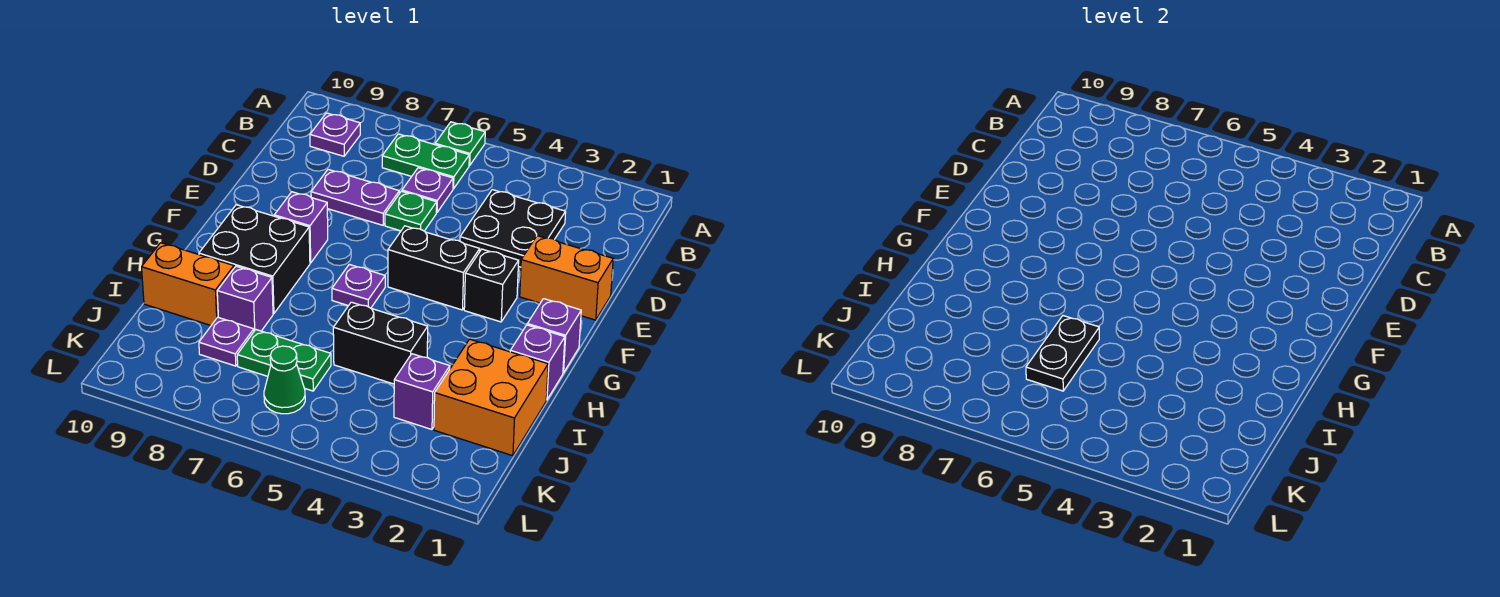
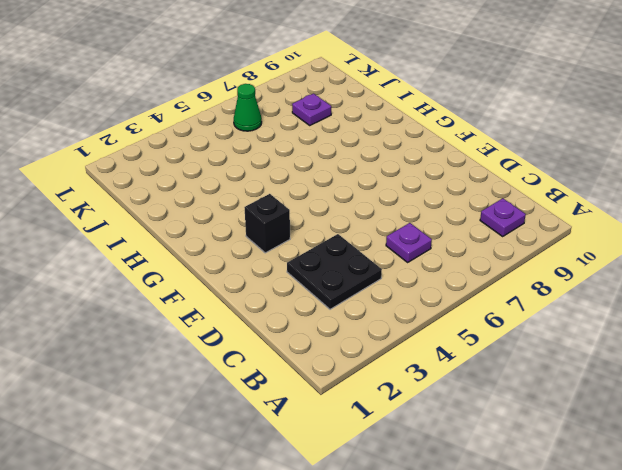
none -> green 1x1 plate [435,122,485,165]
none -> green 1x2 plate [382,134,469,189]
none -> green 1x1 plate [385,191,437,231]

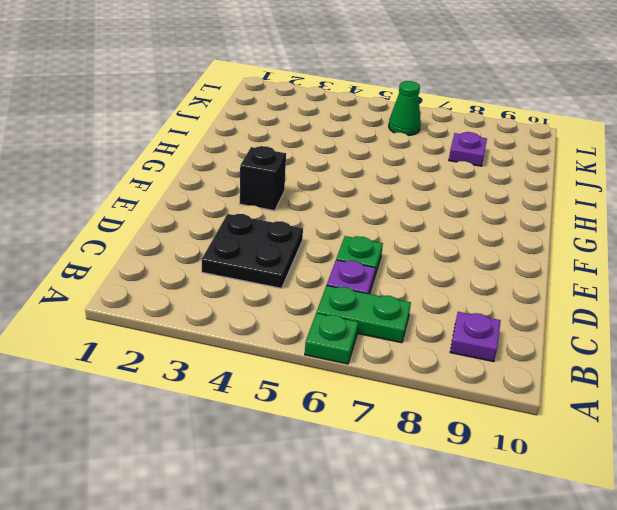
none -> purple 1x2 plate [311,169,399,225]
none -> orange 1x2 brick [520,236,613,320]
none -> black 1x2 brick [388,226,480,310]

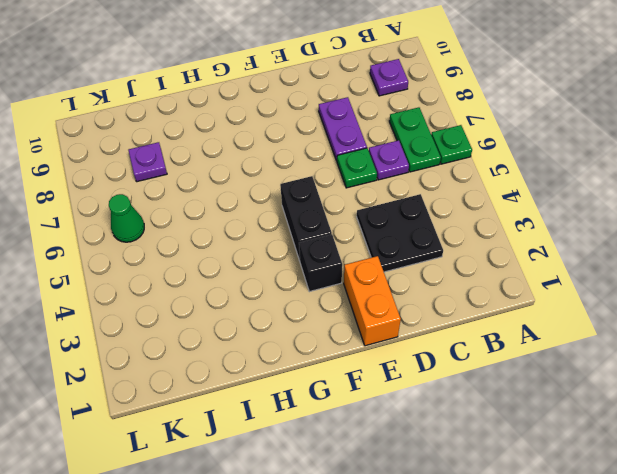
none -> purple 1x1 brick [274,192,328,263]
none -> purple 1x1 brick [527,299,581,373]
none -> purple 1x1 plate [332,264,385,308]

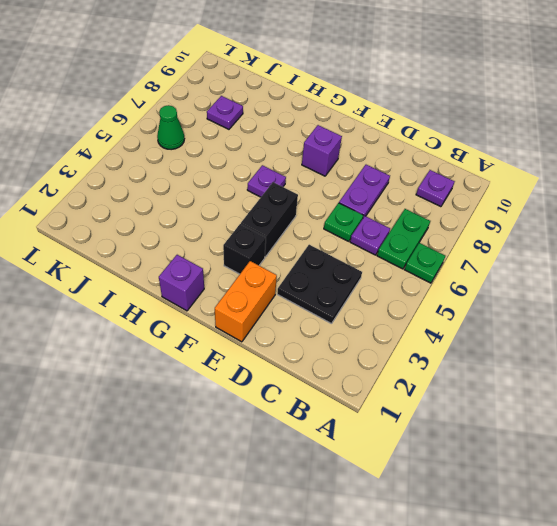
none -> black 2x2 brick [199,205,310,314]
none -> purple 1x1 brick [510,325,565,400]
none -> orange 2x2 brick [434,339,548,456]

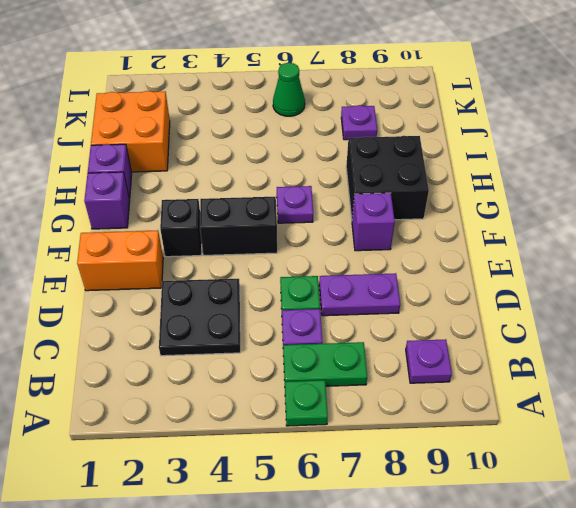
none -> black 1x2 brick [333,302,428,384]
none -> purple 1x1 brick [217,266,273,331]
none -> orange 1x2 brick [142,243,234,325]

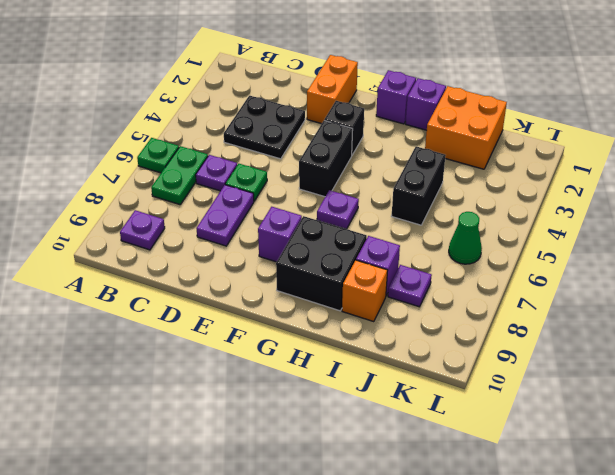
orange 1x1 brick [342,260,388,322] -> orange 1x2 brick [142,243,234,325]
none -> purple 1x1 brick [394,354,450,429]
none -> green 1x2 plate [237,330,331,391]
none -> black 1x2 plate [1026,316,1099,391]

